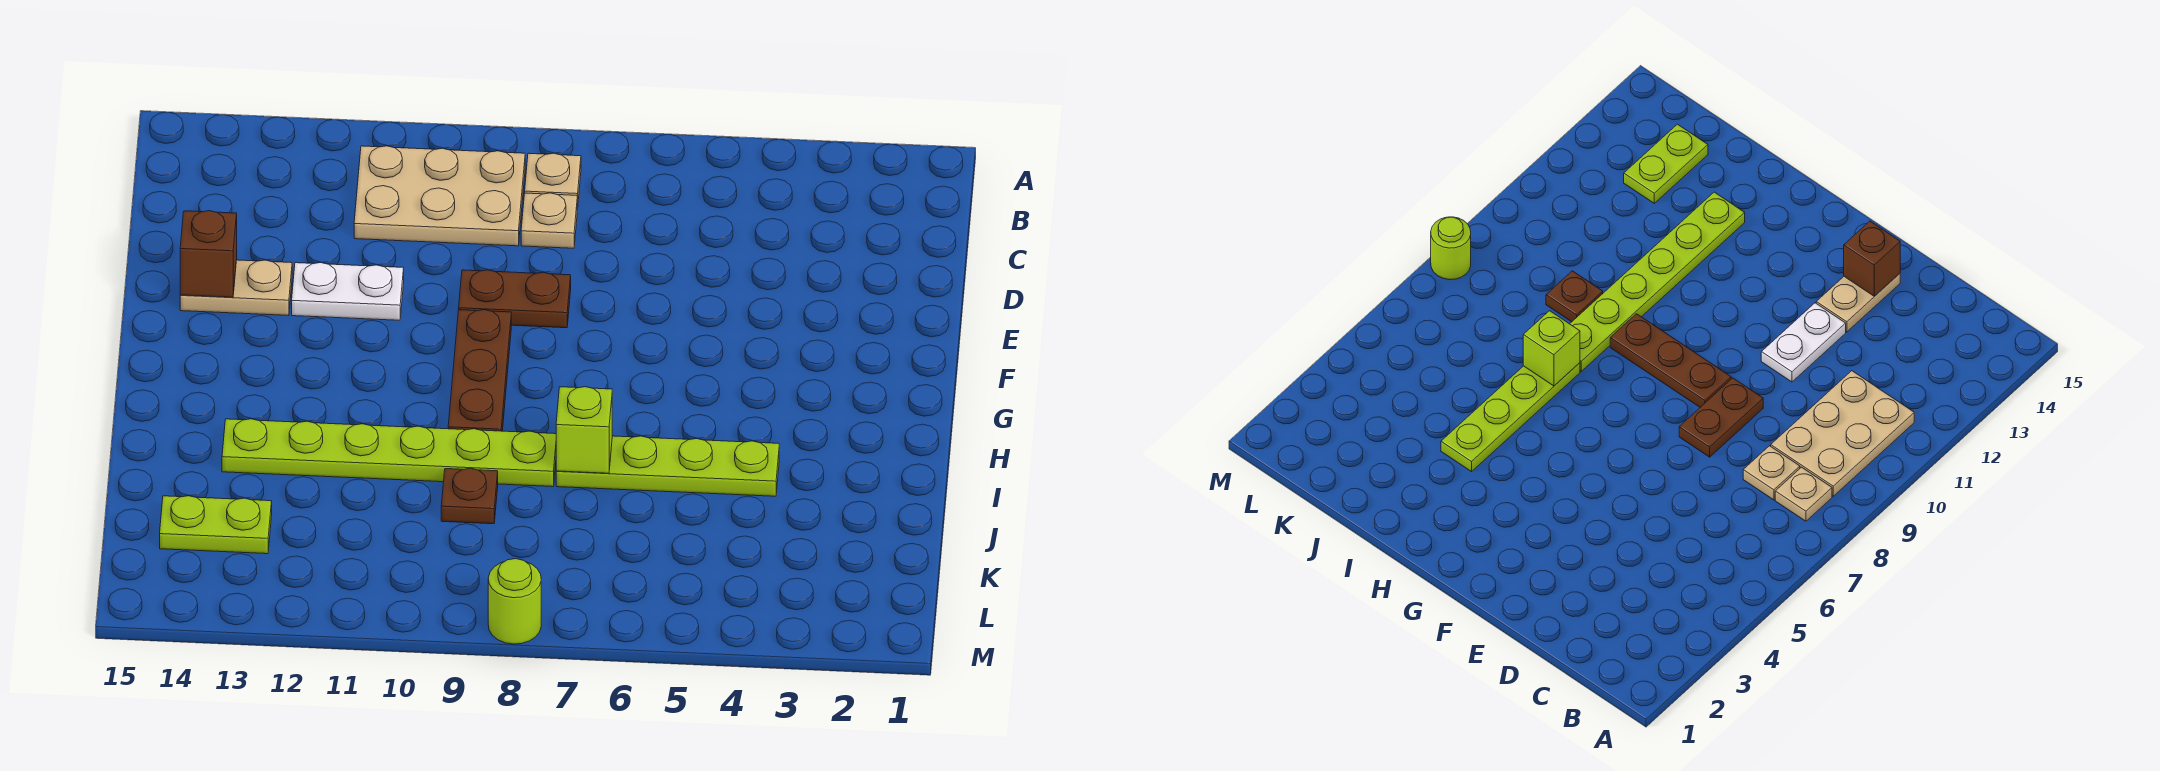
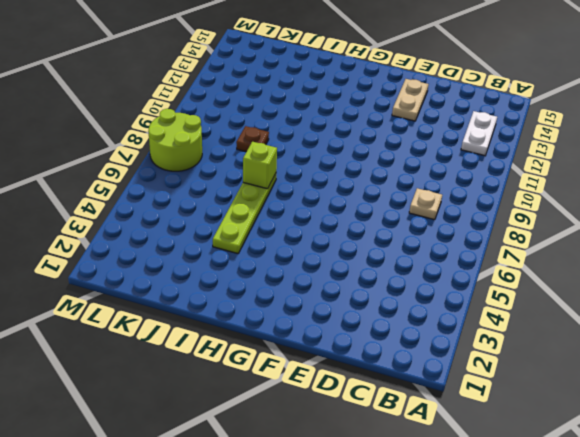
white 1x2 plate [461,111,497,156] -> white 1x2 plate moved to [292,263,404,320]
lime 2x2 round brick [149,109,202,171] -> lime 1x1 round brick [488,559,541,644]
none -> tan 1x1 plate [525,153,581,208]
none -> tan 2x3 plate [354,146,525,246]
none -> brown 1x2 plate [459,270,571,328]

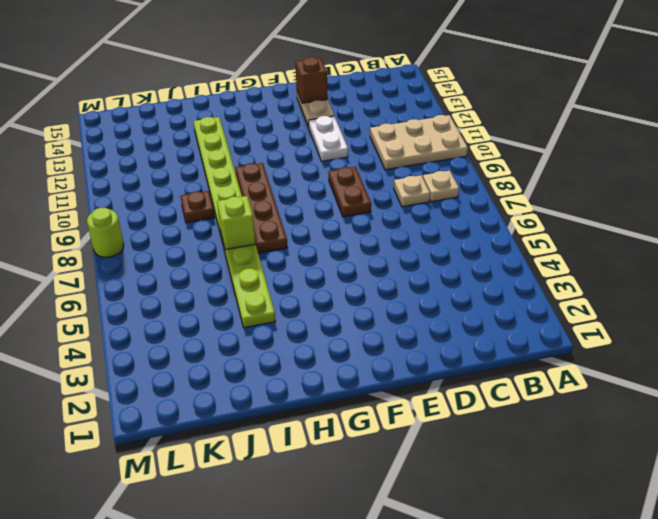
tan 2x3 plate [370,115,468,170] -> tan 2x3 plate turned to [354,146,525,246]
brown 1x4 plate [235,163,288,253] -> brown 1x3 plate [448,310,511,431]
none -> lime 1x2 plate [160,496,272,554]

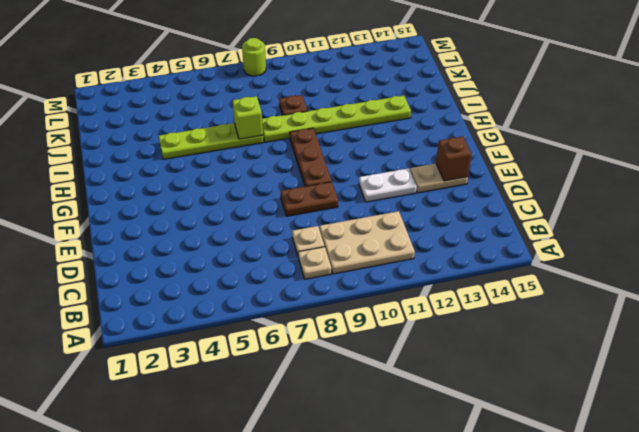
none -> lime 1x2 plate [160,496,272,554]

